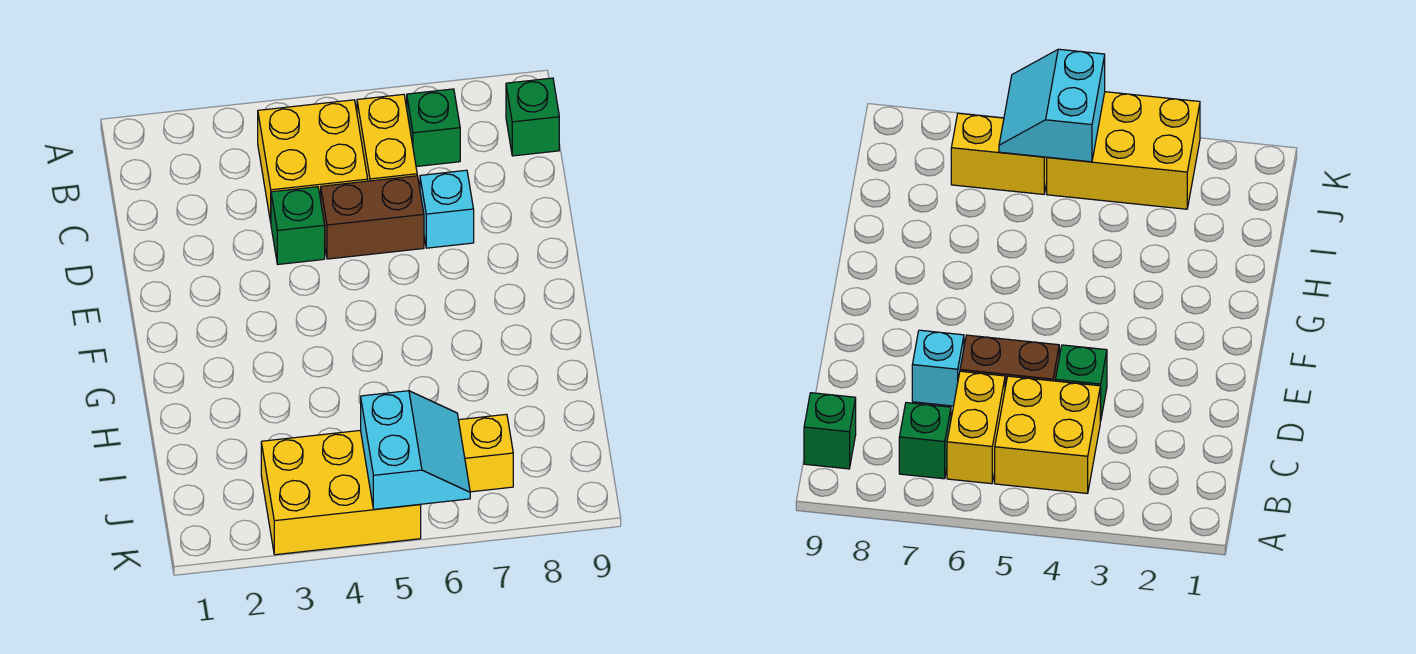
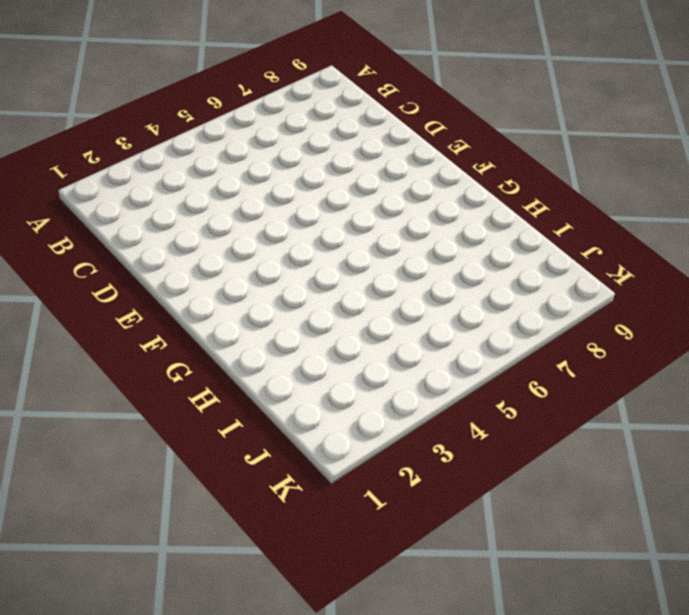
none -> yellow 2x2 brick [258,100,368,222]
none -> yellow 1x2 brick [357,94,417,181]

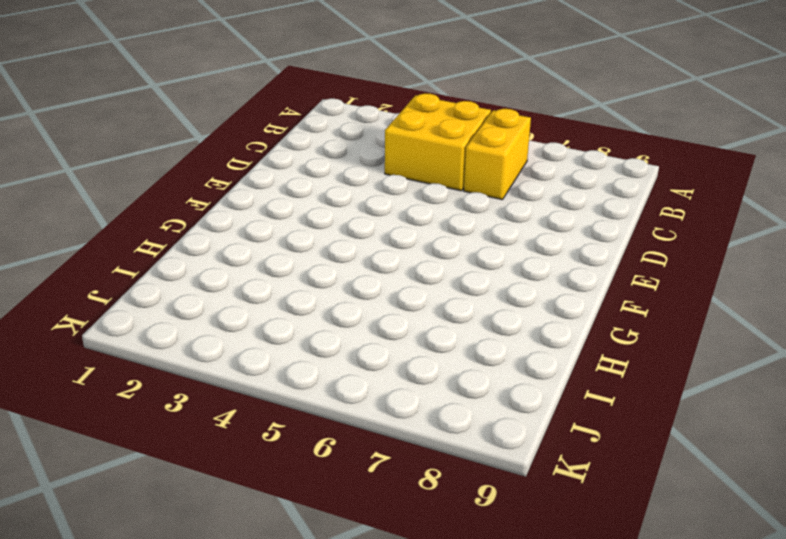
none -> green 1x1 brick [407,89,460,167]
none -> green 1x1 brick [506,78,559,156]

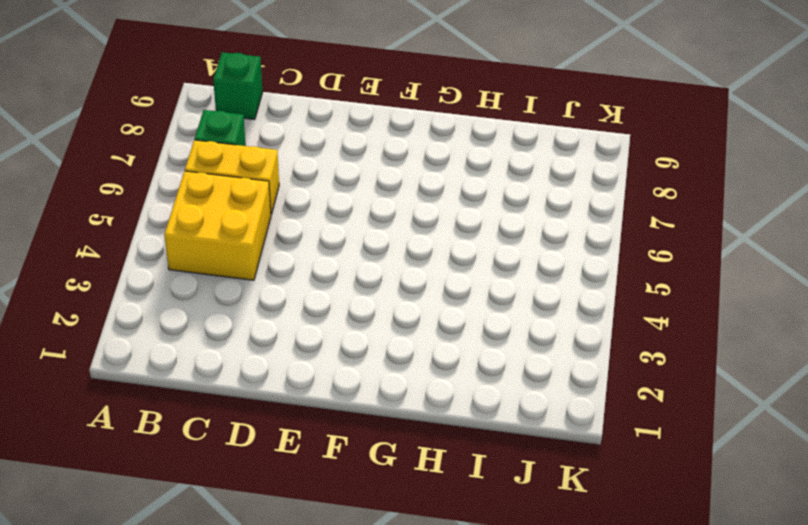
none -> green 1x1 brick [271,187,325,264]
none -> brown 1x2 brick [321,176,424,259]

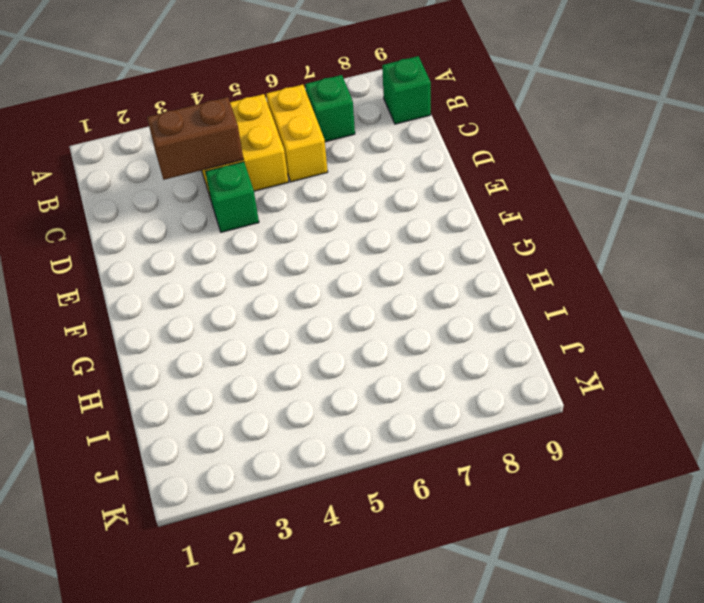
brown 1x2 brick [147,97,244,180] -> brown 1x2 brick moved to [321,176,424,259]
none -> cyan 1x1 brick [420,170,474,248]
none -> yellow 2x3 brick [261,430,421,555]

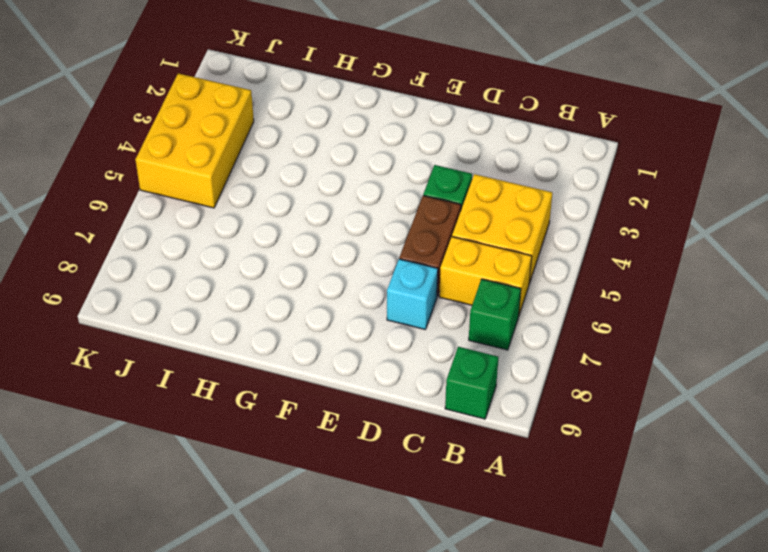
none -> yellow 1x2 brick [459,414,513,492]
none -> cyan 2x2 slope [361,391,470,509]

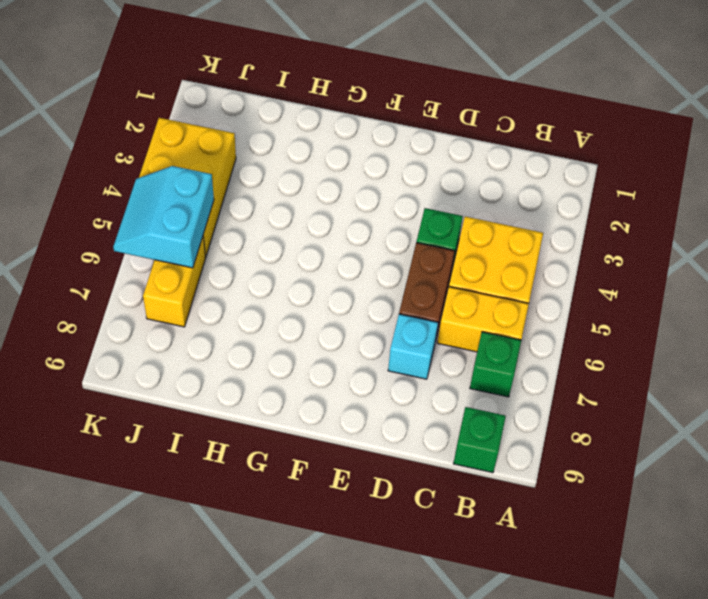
cyan 2x2 slope [113,166,214,268] -> cyan 2x2 slope turned to [361,391,470,509]

